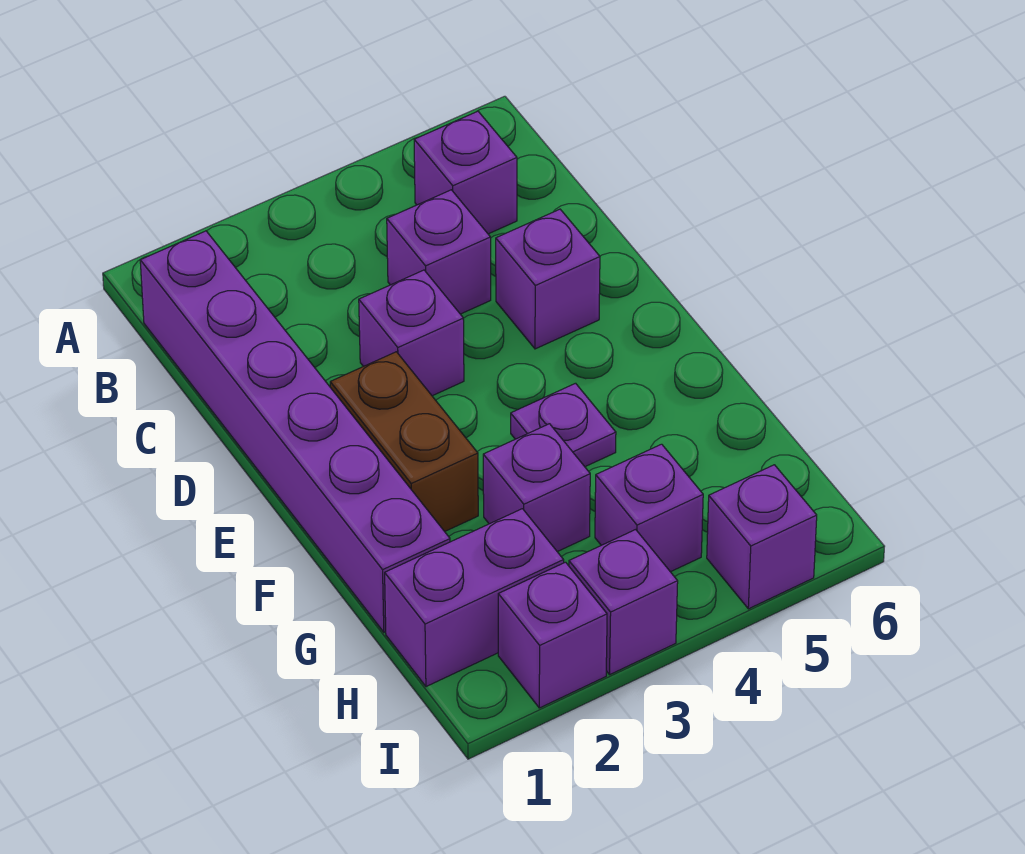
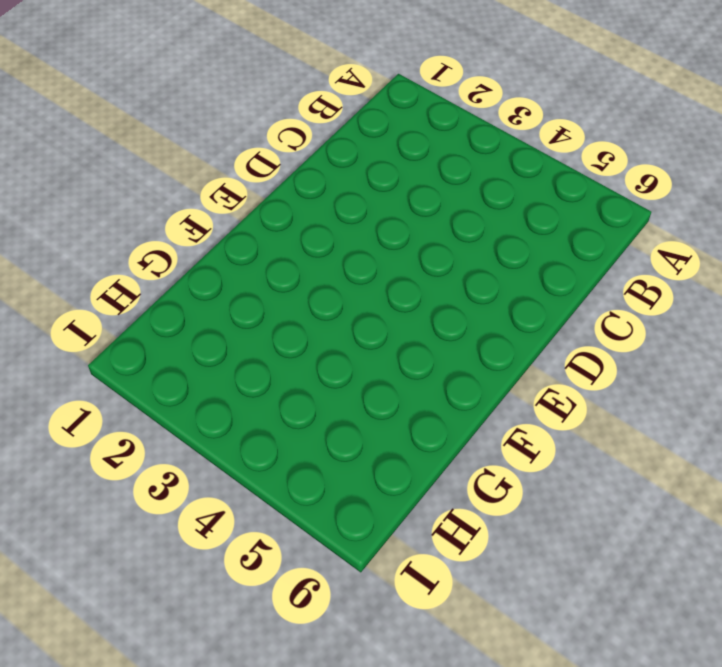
none -> purple 1x6 brick [140,231,450,632]
none -> purple 1x1 brick [414,111,517,234]
none -> purple 1x1 brick [387,190,491,314]

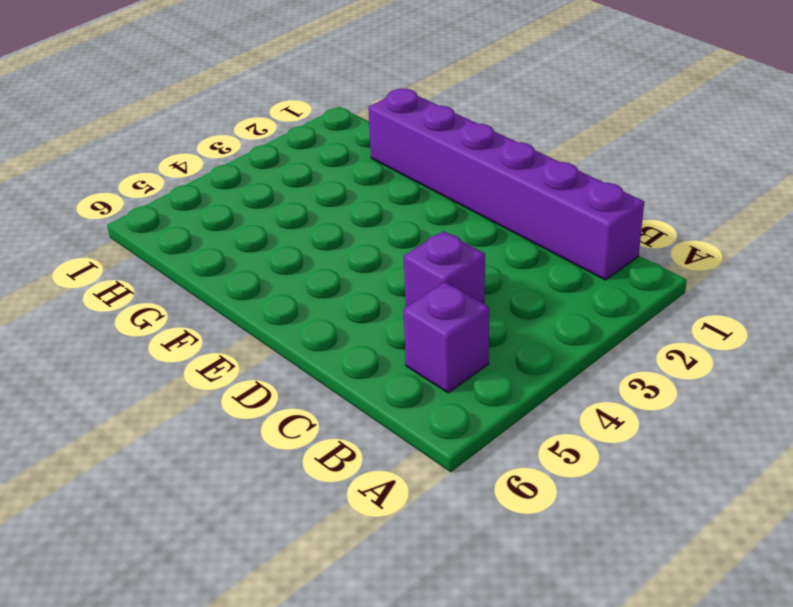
none -> purple 1x1 brick [359,270,464,396]
none -> purple 1x1 brick [496,209,600,349]
none -> brown 1x2 brick [330,352,478,532]

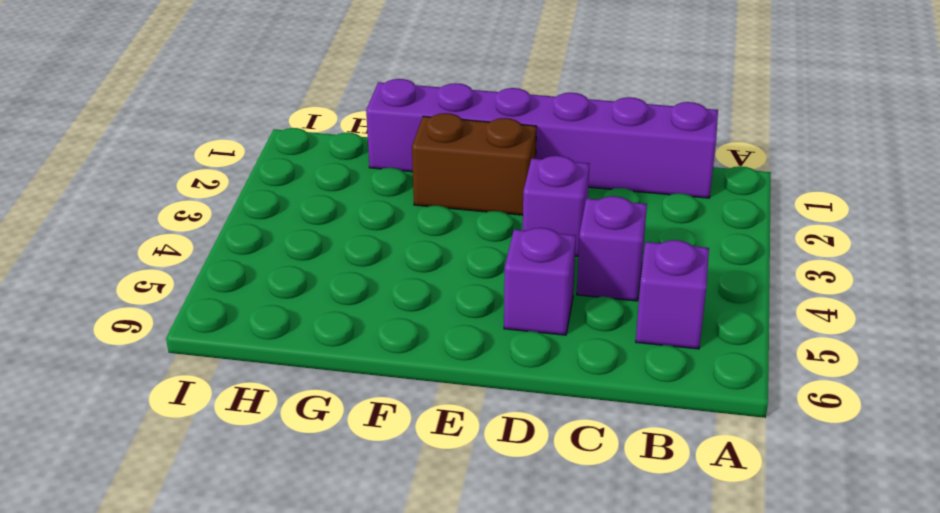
none -> purple 1x1 plate [511,383,616,467]
none -> purple 1x1 brick [483,424,590,552]
none -> purple 1x2 brick [385,509,564,687]

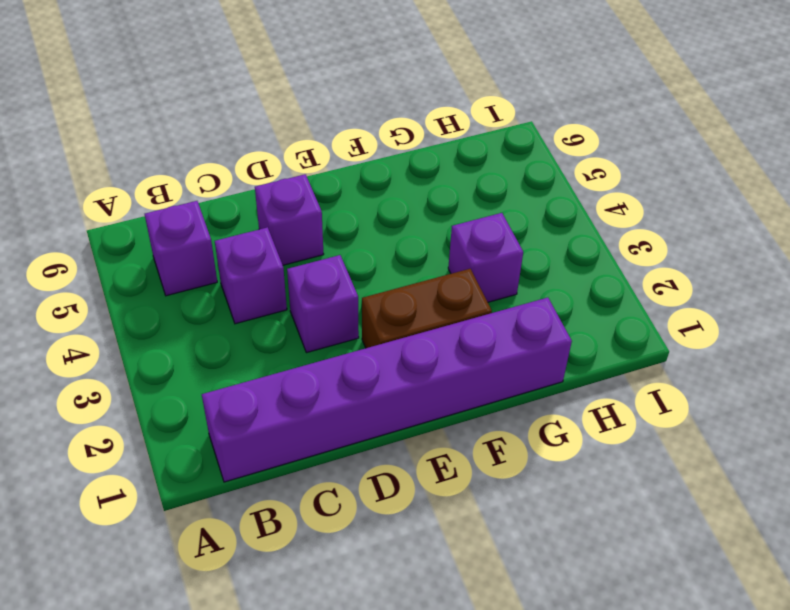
none -> purple 1x1 plate [511,383,616,467]
none -> purple 1x2 brick [385,509,564,687]
none -> purple 1x1 brick [595,444,703,572]

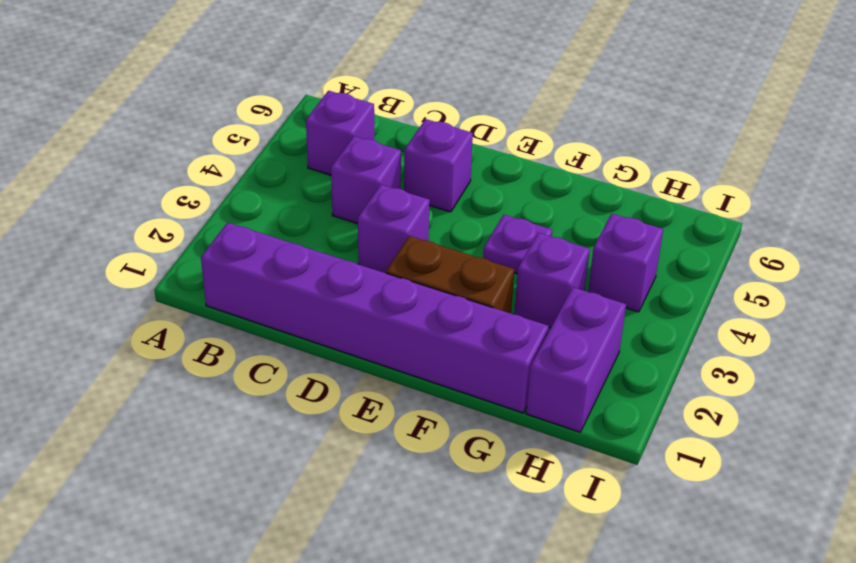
none -> purple 1x1 brick [498,562,607,708]
none -> purple 1x1 brick [569,530,678,674]
none -> purple 1x1 brick [707,465,817,609]

